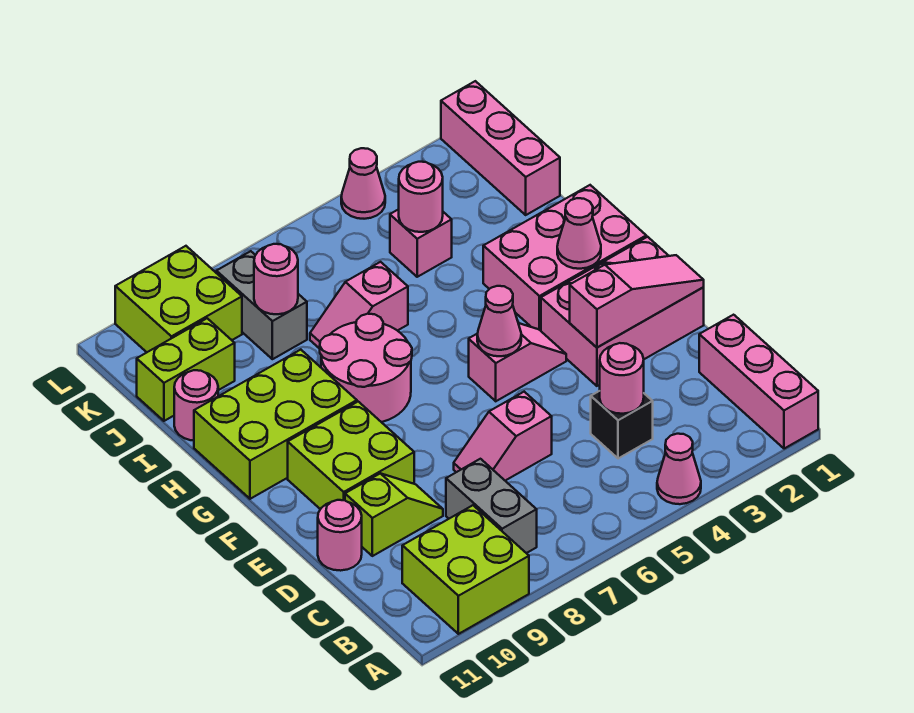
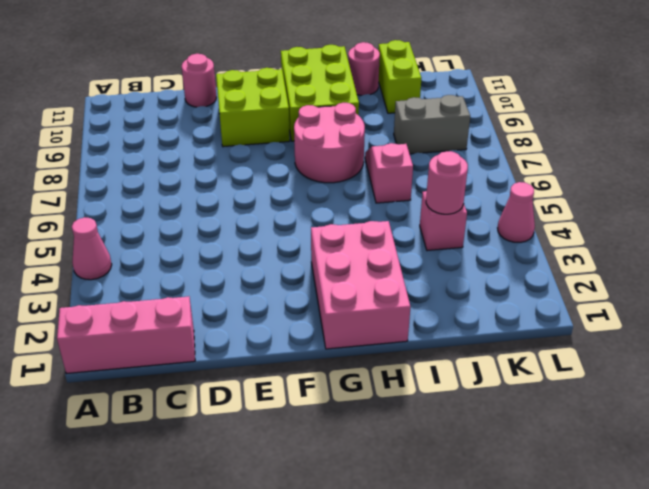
none -> lime 2x2 brick [402,505,529,634]
none -> grey 1x2 brick [446,459,537,553]
none -> black 1x1 brick [591,391,653,459]

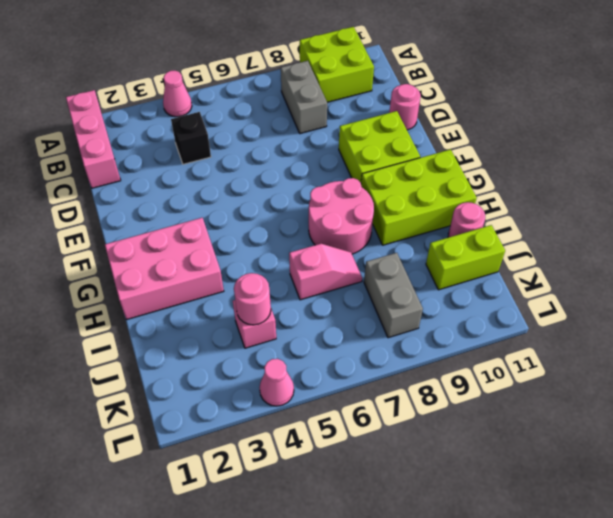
none -> pink 1x2 slope [454,392,552,481]
none -> lime 1x2 slope [345,473,443,556]
none -> pink 2x3 brick [541,237,704,386]

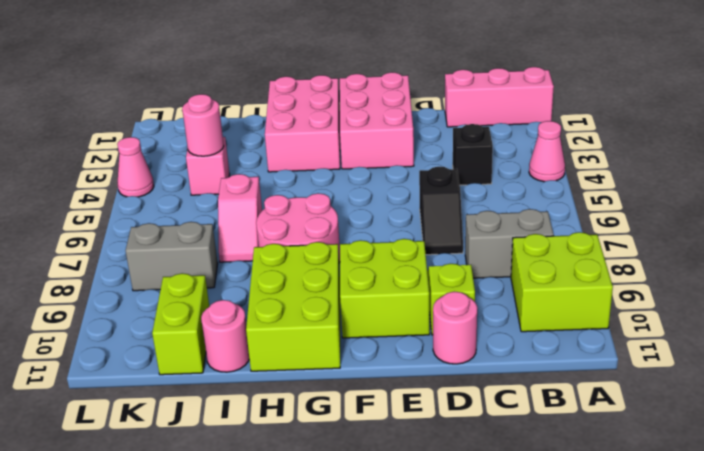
black 1x2 slope [419,167,463,255] -> pink 1x2 slope [454,392,552,481]
none -> pink 1x2 slope [469,323,566,401]
none -> pink 1x3 brick [441,81,560,215]
none -> lime 2x2 brick [115,246,242,352]

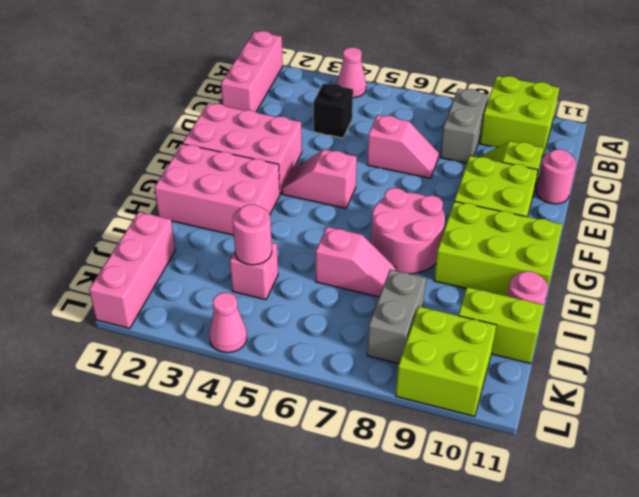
none -> pink 1x1 round brick [600,343,644,414]
none -> pink 1x3 slope [570,255,704,347]
none -> pink 1x1 cone [477,286,521,356]

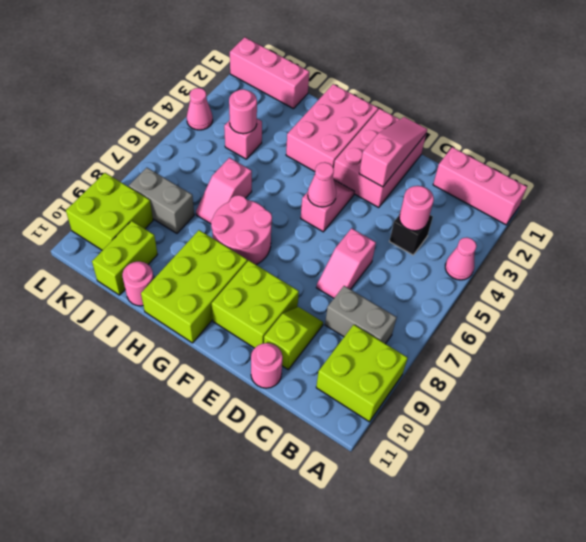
none -> pink 1x1 cone [557,198,601,269]
none -> pink 1x1 round brick [254,244,298,314]

